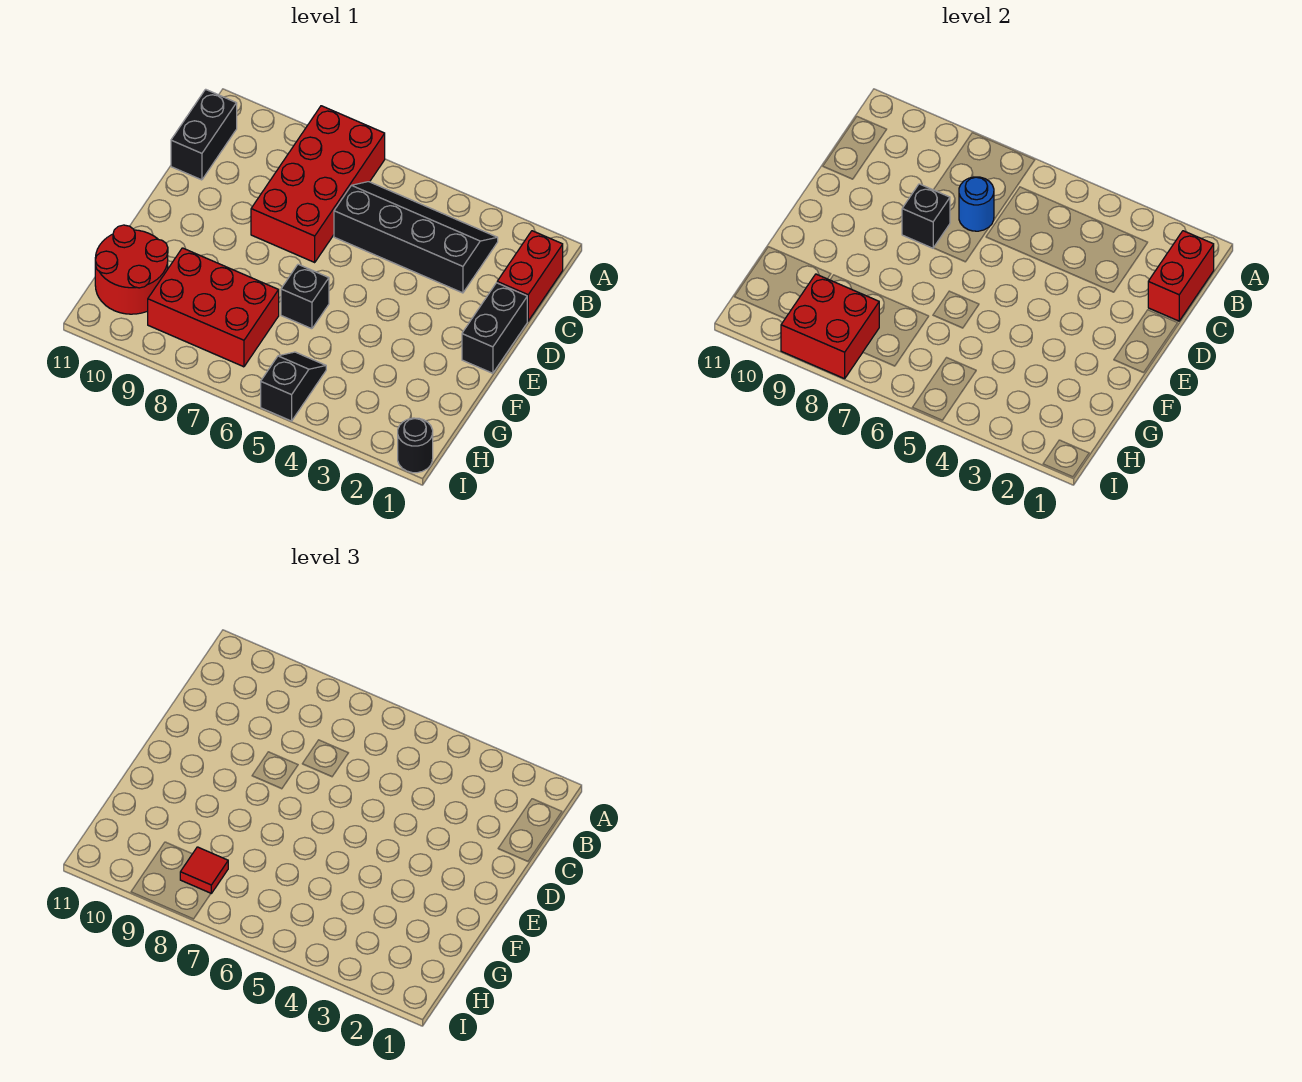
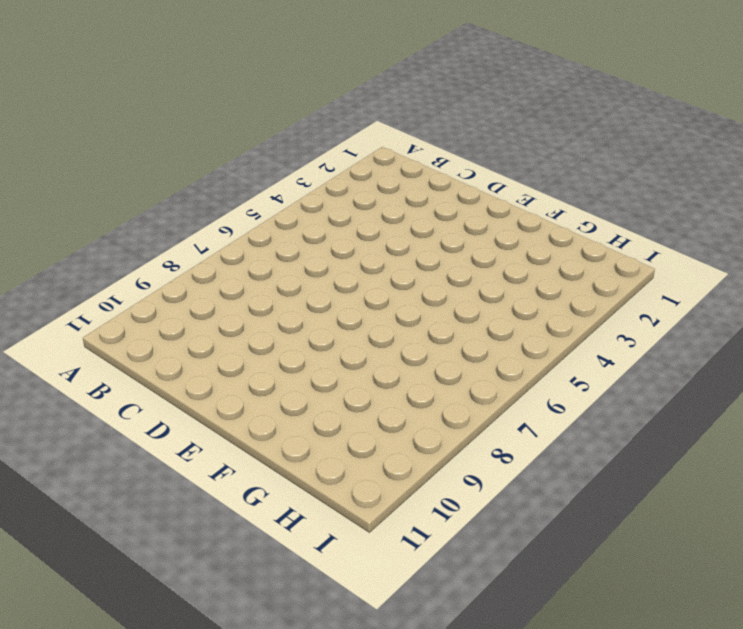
none -> red 2x4 brick [251,106,385,262]
none -> red 1x2 brick [497,231,563,321]
none -> black 2x4 slope [334,182,498,293]

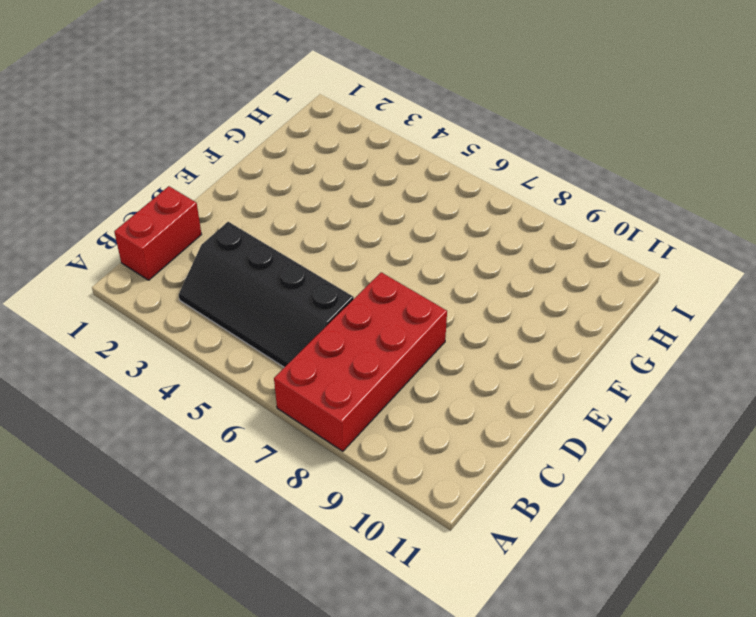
none -> black 1x2 brick [171,89,237,180]
none -> black 1x2 brick [462,283,527,373]
none -> black 1x1 brick [281,264,329,329]

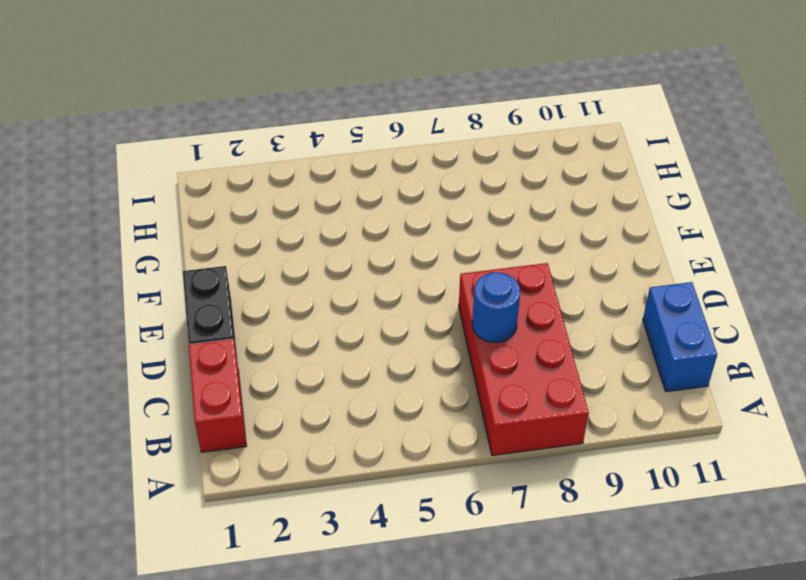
blue 1x2 brick [643,282,717,392] -> black 1x2 brick [171,89,237,180]
none -> black 2x4 slope [334,182,498,293]
none -> black 1x1 brick [281,264,329,329]
none -> red 2x3 brick [148,248,279,367]

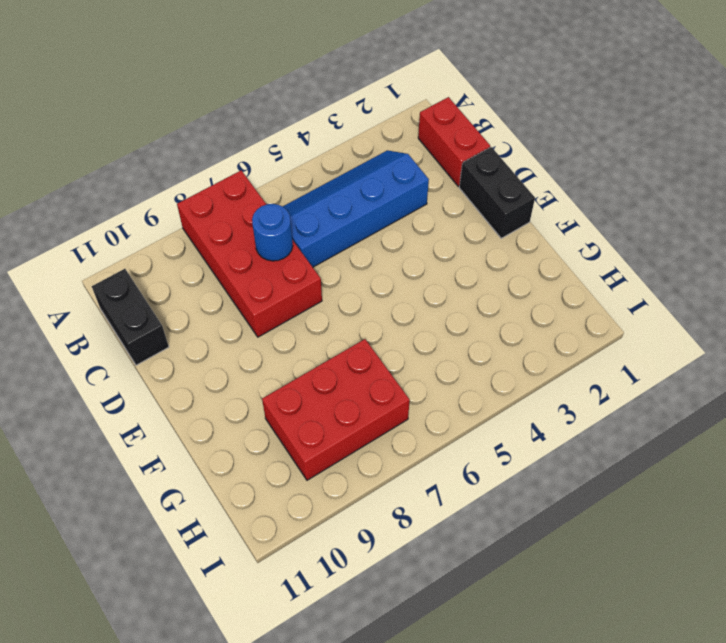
blue 2x4 slope [283,150,429,267] -> black 2x4 slope [334,182,498,293]
none -> black 1x1 brick [281,264,329,329]
none -> red 2x2 round brick [95,225,168,314]
none -> black 1x2 slope [261,352,326,421]

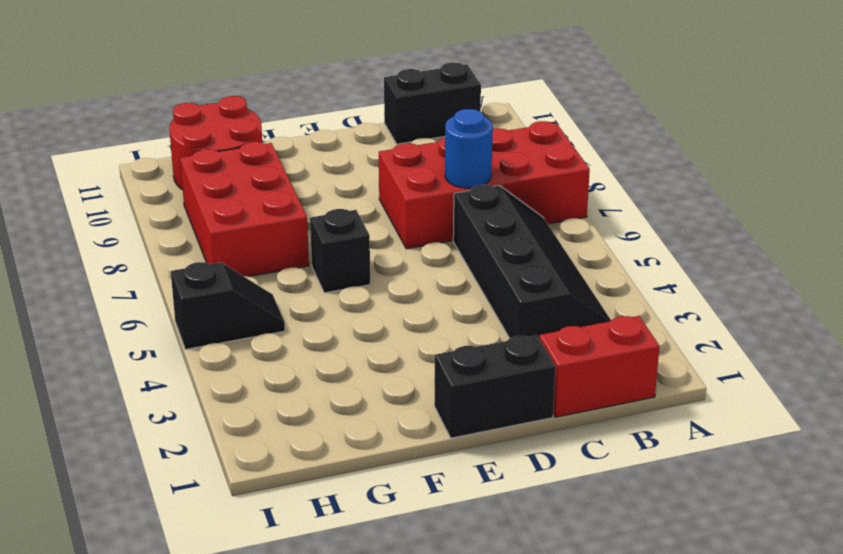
none -> black 1x1 round brick [398,418,433,473]
none -> red 1x2 brick [1148,231,1214,321]
none -> black 1x1 brick [902,184,950,248]

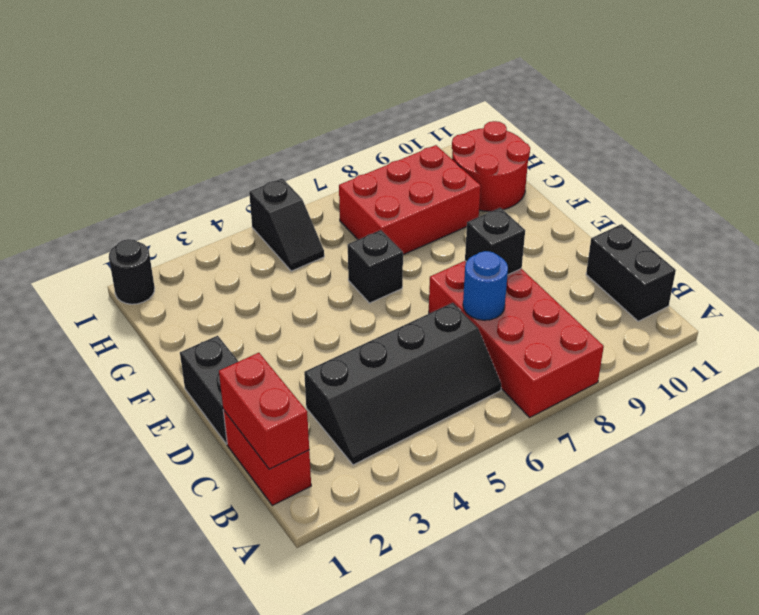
none -> red 2x2 brick [781,274,879,379]
none -> red 1x1 tile [180,847,228,893]

